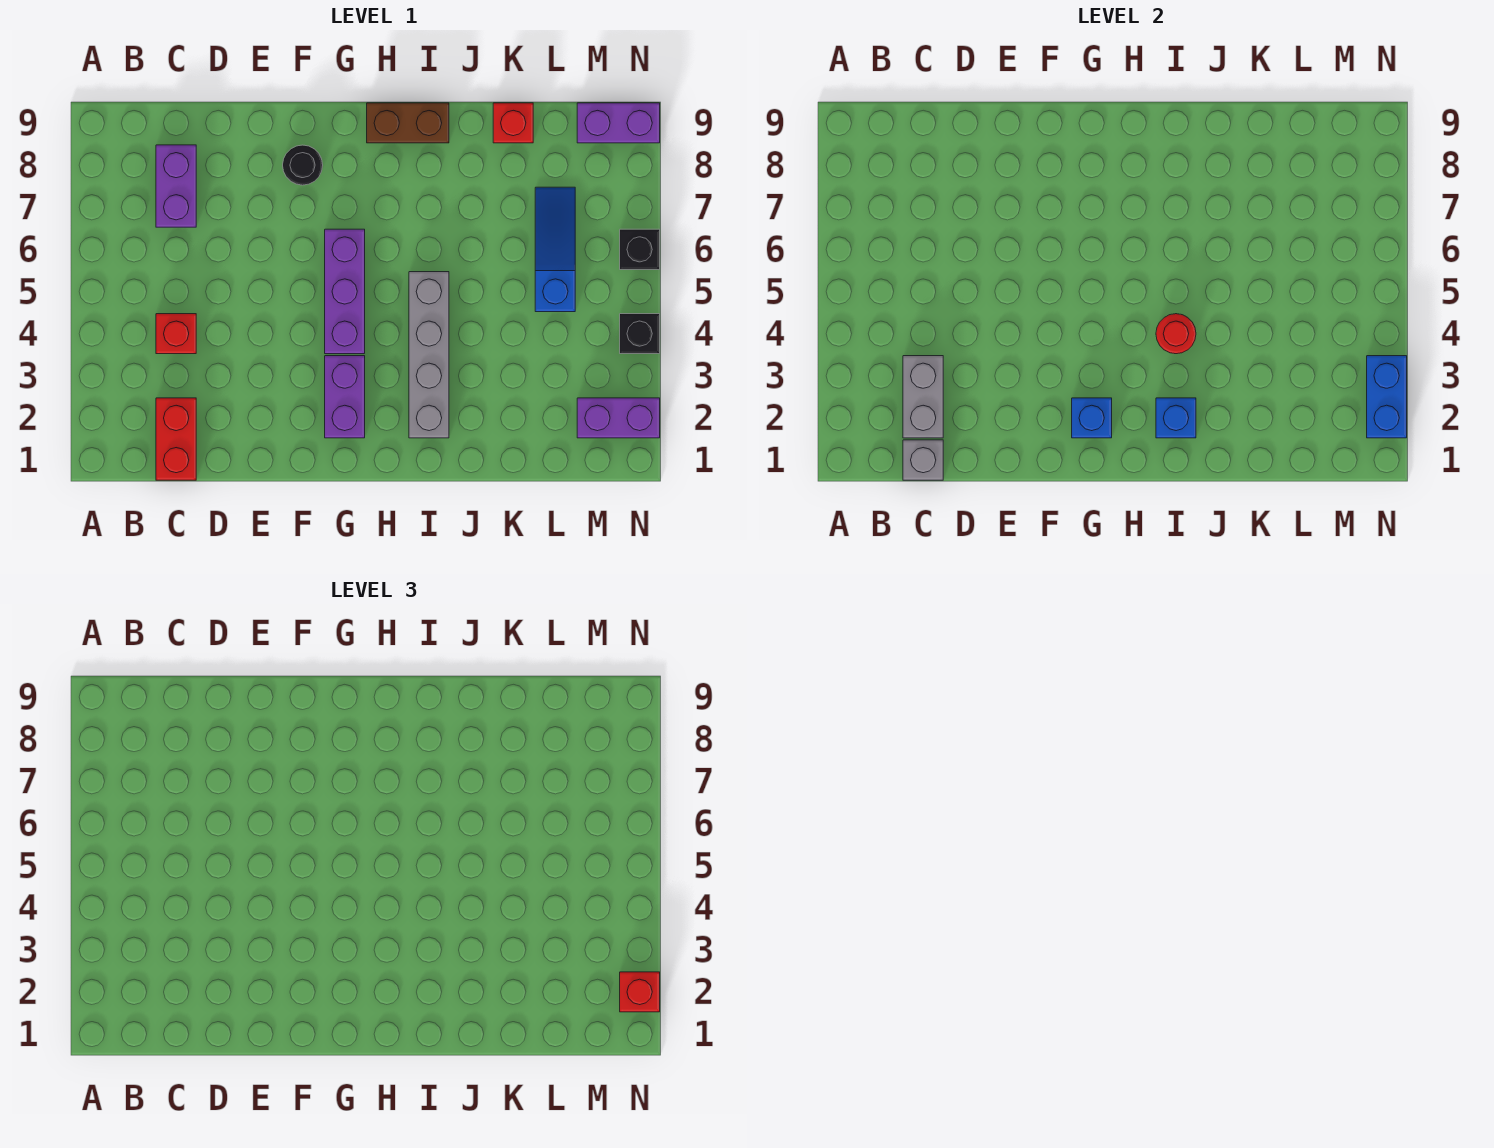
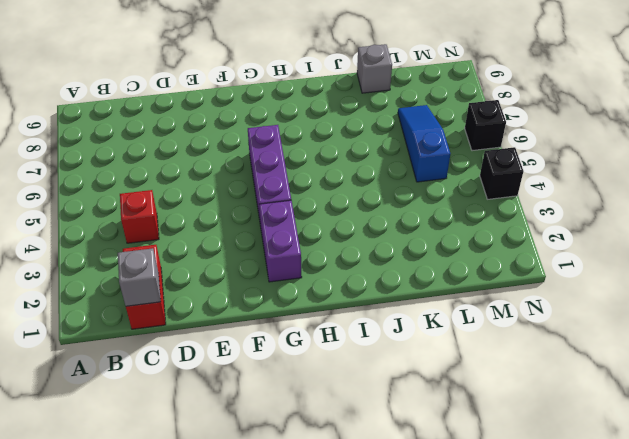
grey 1x1 brick [357,44,392,93] -> red 1x1 brick [493,103,533,143]
none -> purple 1x2 brick [156,145,196,227]
none -> black 1x1 round brick [283,145,323,185]
none -> brown 1x2 brick [367,103,449,143]

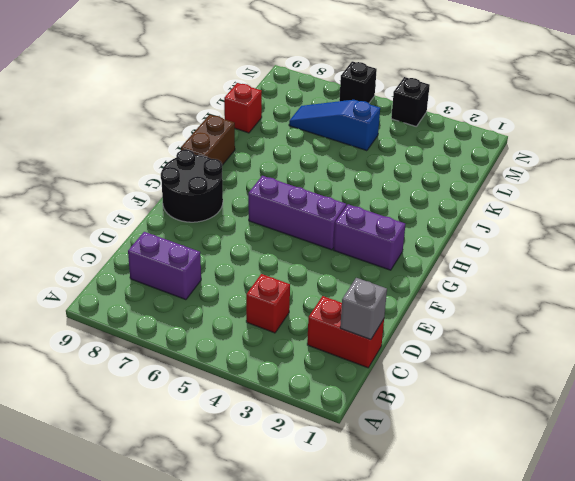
black 2x2 round brick [161,150,223,222] -> black 1x1 round brick [283,145,323,185]
none -> grey 1x4 brick [409,272,449,438]
none -> purple 1x2 brick [577,398,660,438]
none -> purple 1x2 brick [577,103,660,143]

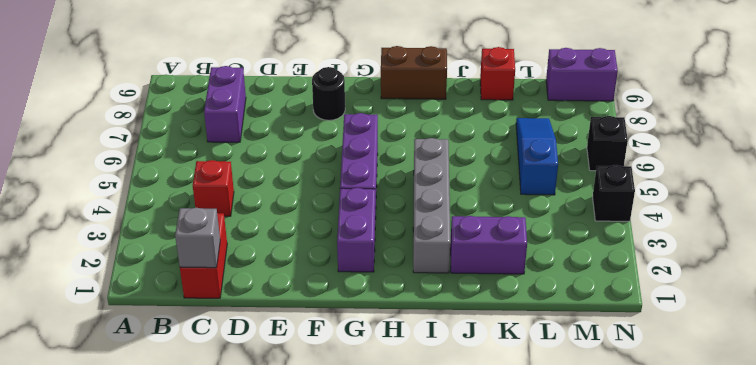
purple 1x2 brick [450,216,527,274] -> purple 1x2 brick moved to [577,398,660,438]
none -> grey 1x2 brick [903,356,943,438]
none -> blue 1x1 brick [1072,398,1112,438]
none -> blue 1x1 brick [1156,398,1196,438]

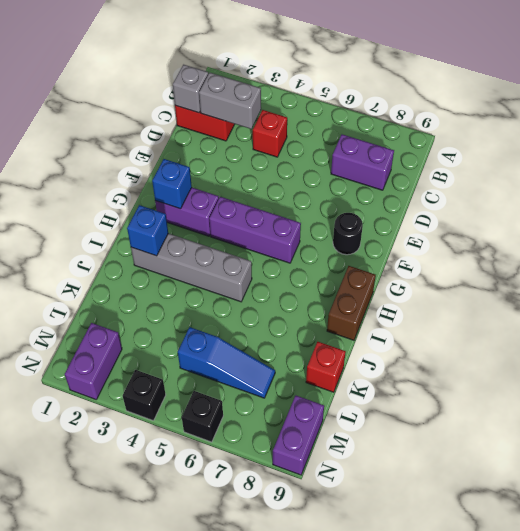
none -> red 1x1 round brick [1156,314,1196,354]
none -> blue 1x2 brick [1367,356,1407,438]
none -> red 1x1 brick [620,972,660,1012]

